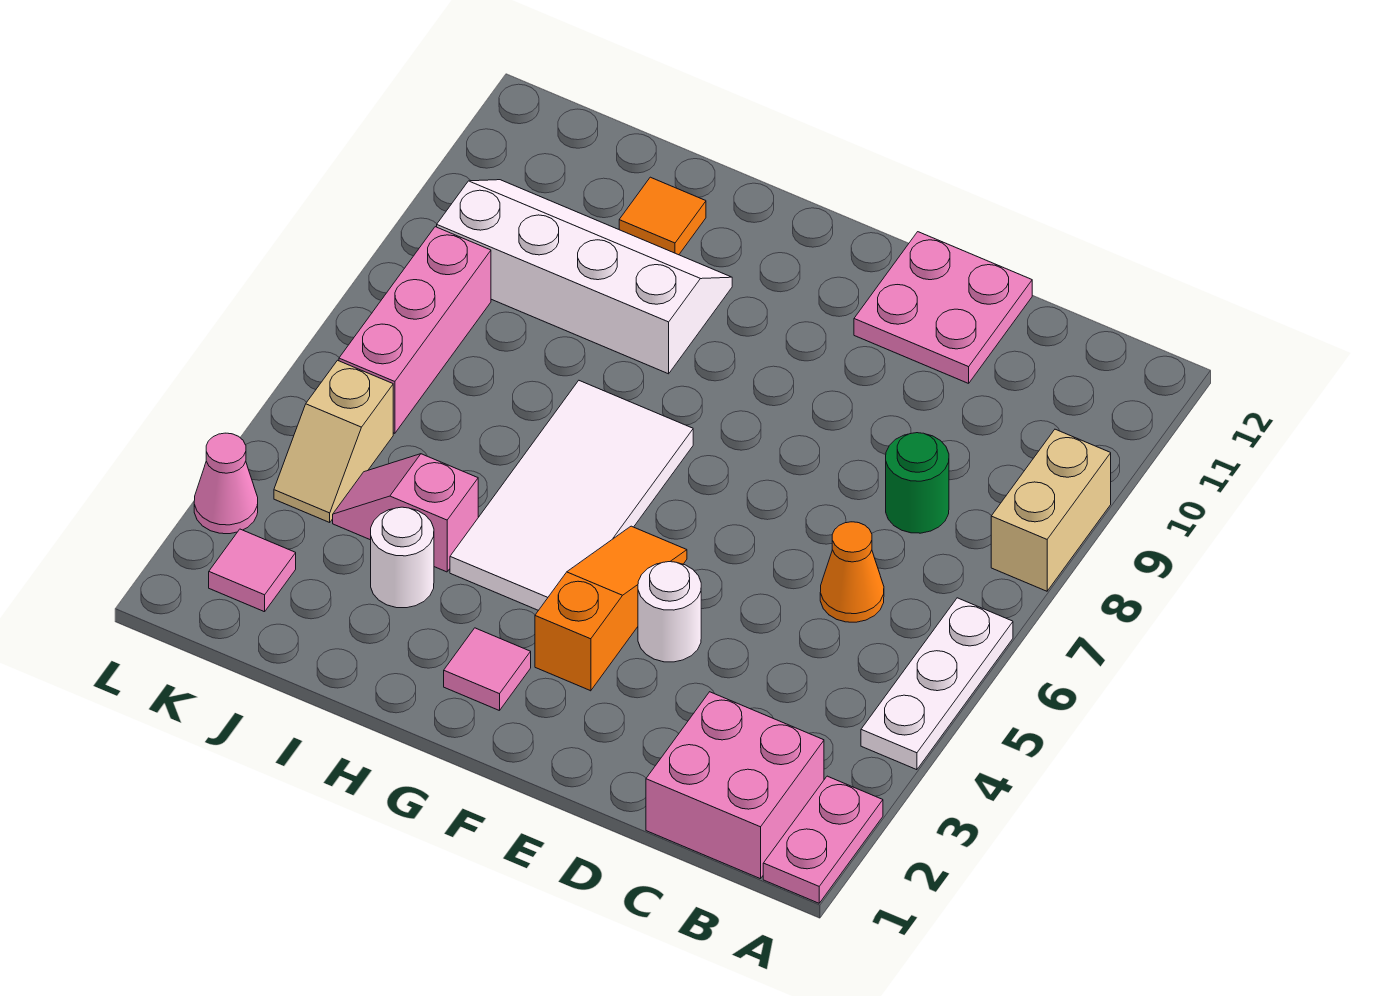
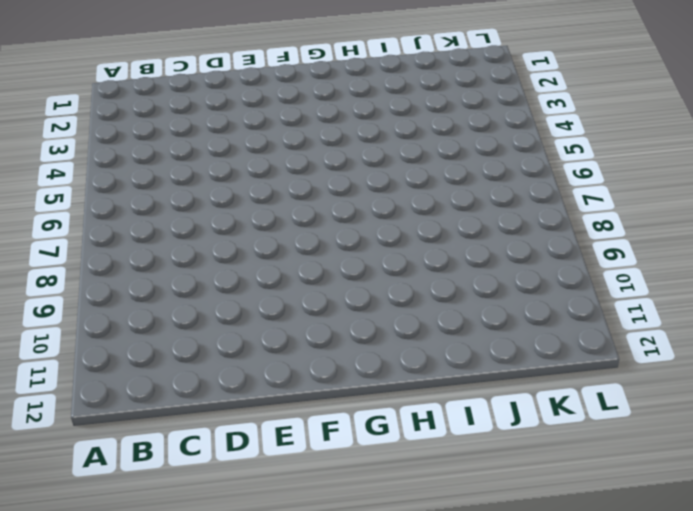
none -> pink 1x2 plate [763,776,883,903]
none -> white 1x3 plate [861,598,1013,770]
none -> tan 1x2 brick [991,429,1111,591]

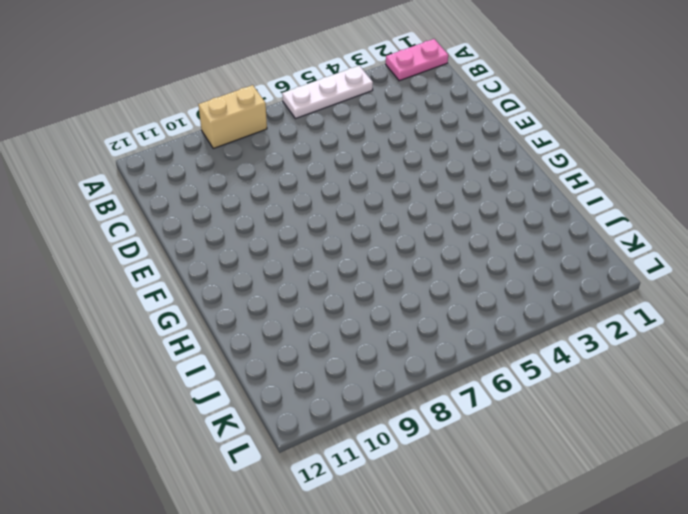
none -> pink 2x2 brick [646,692,824,879]
none -> orange 1x1 cone [820,522,884,622]
none -> green 1x1 round brick [886,433,949,533]

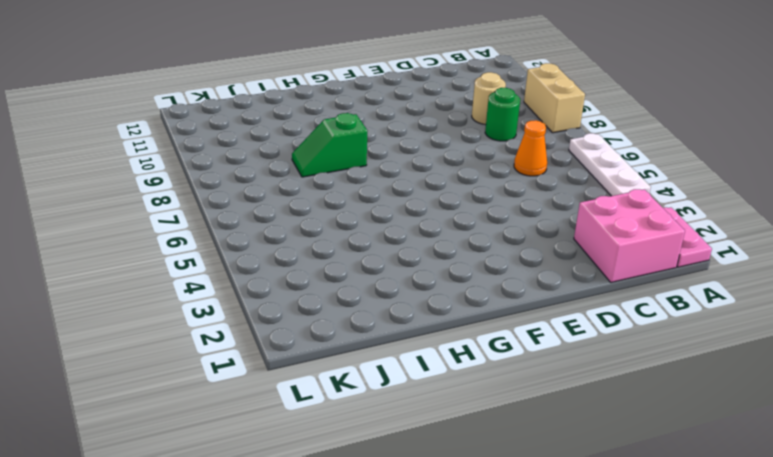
tan 1x1 round brick [472,72,506,125] -> none
green 1x2 slope [292,113,367,177] -> none
none -> pink 2x2 plate [854,232,1032,383]
none -> white 1x1 round brick [638,562,701,662]
none -> orange 1x3 slope [535,526,687,691]

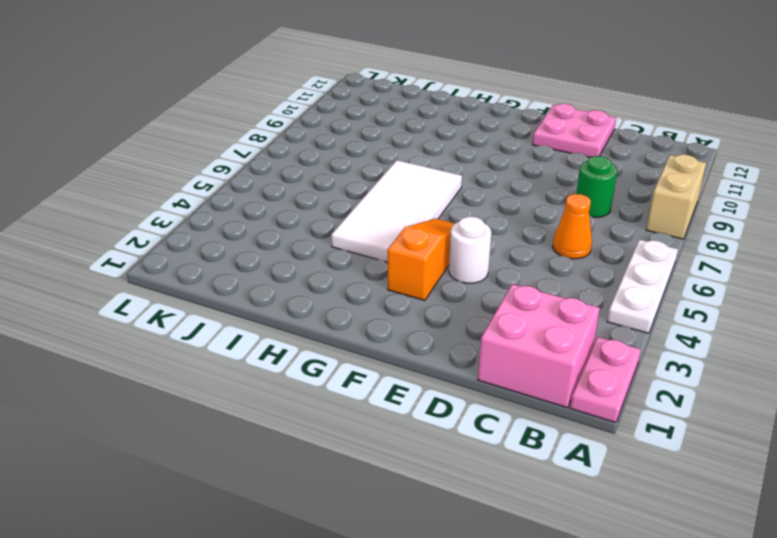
none -> pink 1x1 tile [444,628,531,711]
none -> white 2x4 slope [437,180,732,374]
none -> white 1x1 round brick [371,507,434,608]

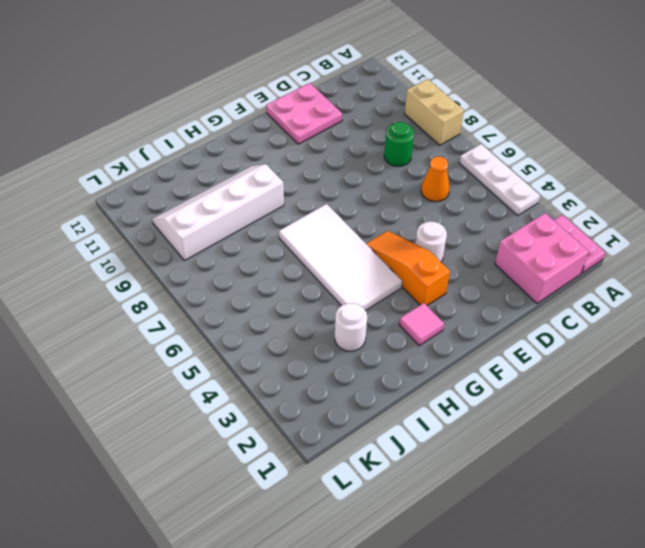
none -> pink 1x2 slope [333,454,478,572]
none -> orange 1x1 tile [619,177,706,255]
none -> pink 1x1 tile [209,529,296,612]

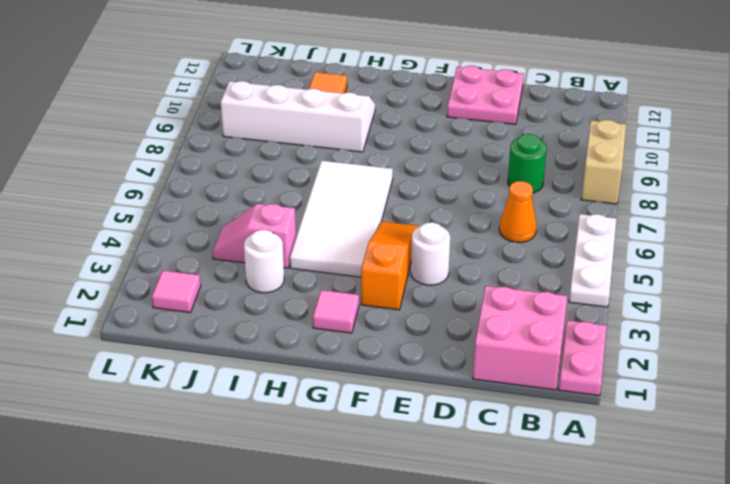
none -> tan 1x2 slope [274,360,393,522]
none -> pink 1x3 brick [339,227,491,433]
none -> pink 1x1 cone [194,433,258,534]

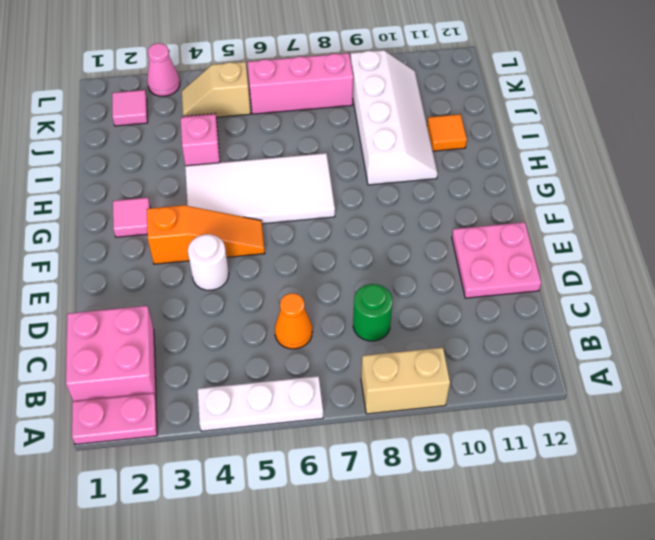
none -> white 1x1 round brick [371,507,434,608]

